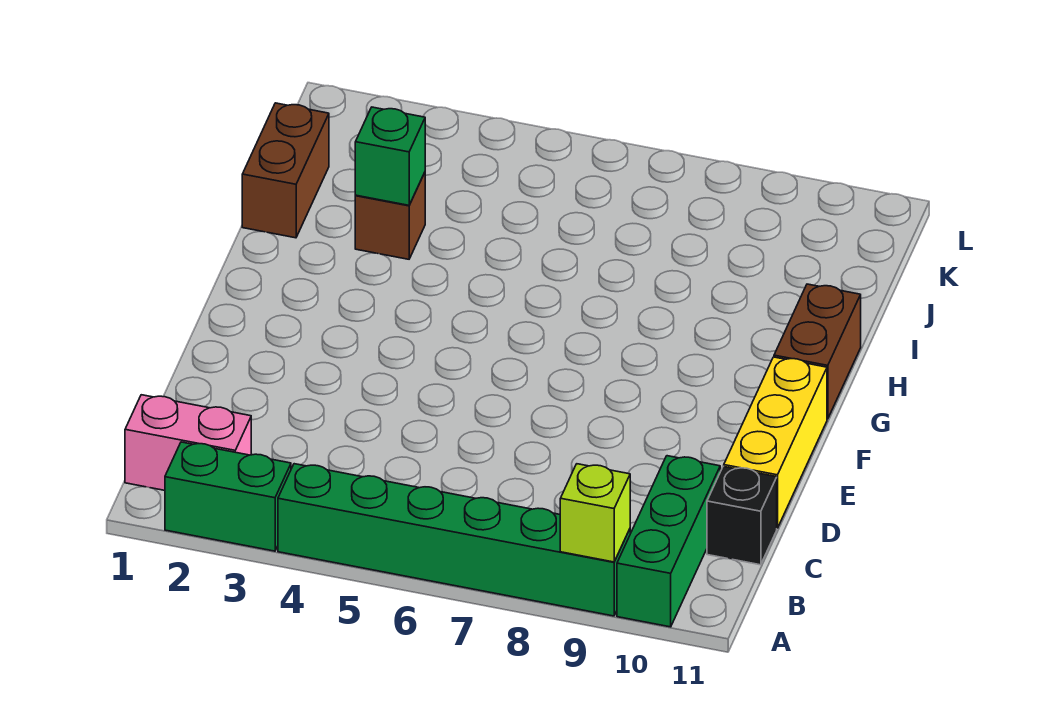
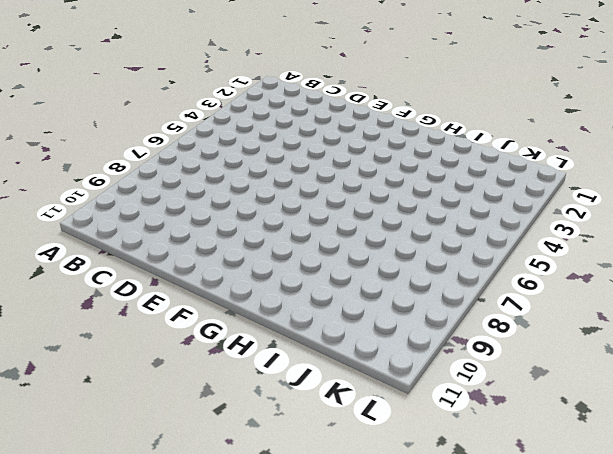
none -> green 1x2 brick [165,442,291,551]
none -> green 1x6 brick [278,464,630,616]

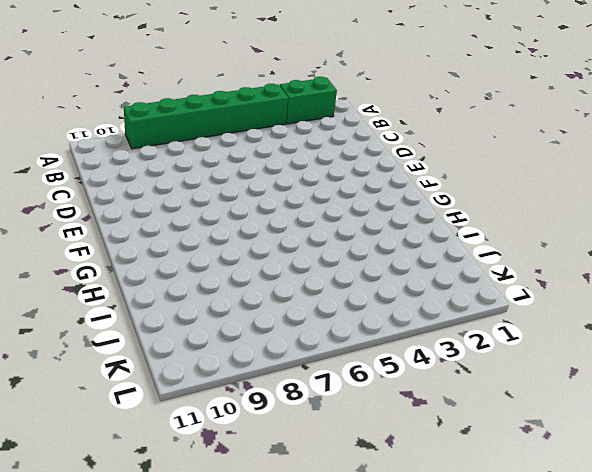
none -> green 1x3 brick [617,456,720,627]
none -> pink 1x2 brick [125,395,251,490]

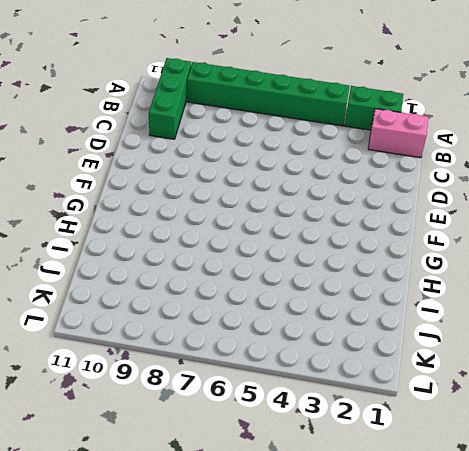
none -> black 1x1 brick [707,466,777,565]
none -> yellow 1x3 brick [724,357,827,528]

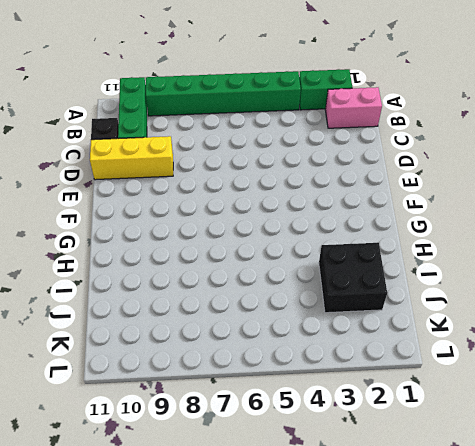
yellow 1x3 brick [90,136,173,180] -> yellow 1x3 brick turned to [724,357,827,528]
black 2x2 brick [319,243,387,313] -> brown 1x1 brick [355,173,425,259]
none -> brown 1x2 brick [774,284,861,419]
none -> brown 1x2 brick [242,103,329,238]

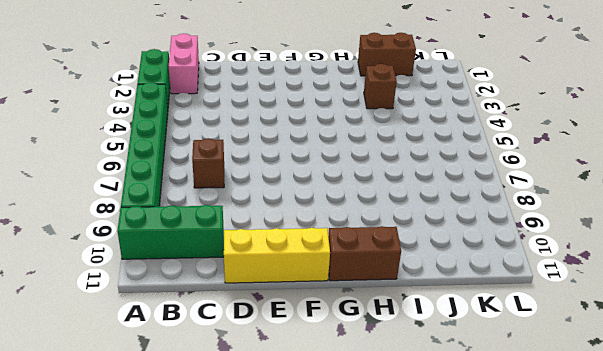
brown 1x1 brick [192,138,224,188] -> none
none -> black 1x1 brick [707,466,777,565]
none -> lime 1x1 brick [560,464,630,562]

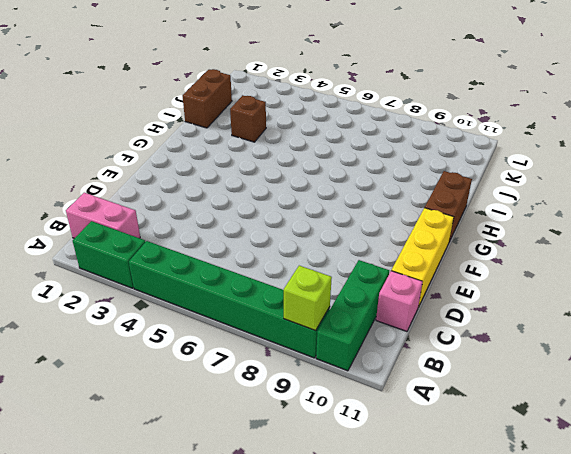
pink 1x1 brick [376,271,423,331] -> black 1x1 brick [707,466,777,565]
none -> green 1x1 brick [355,107,425,205]

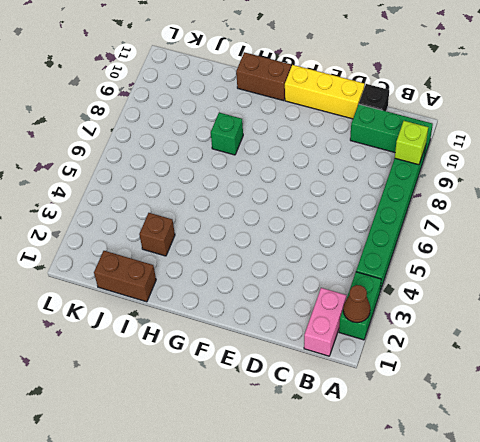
brown 1x1 cone [343,285,370,323] -> none
green 1x1 brick [211,112,243,155] -> green 1x1 brick moved to [355,107,425,205]

